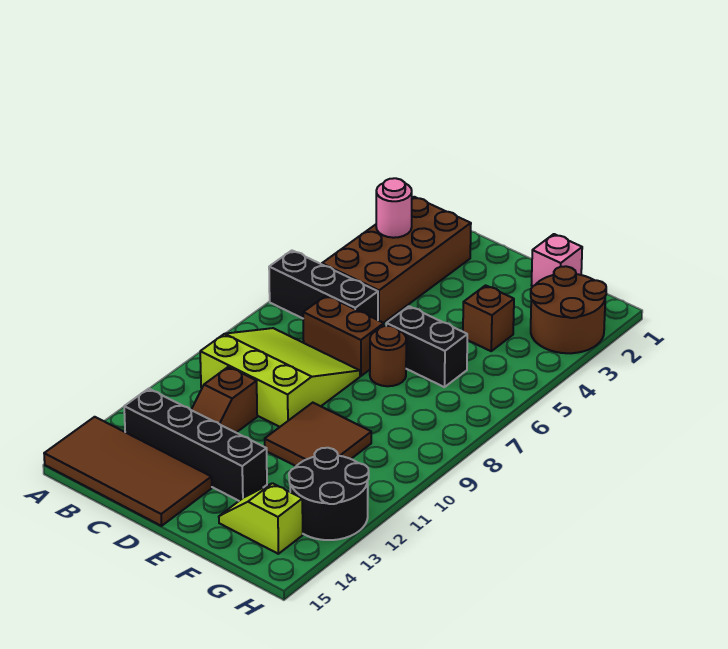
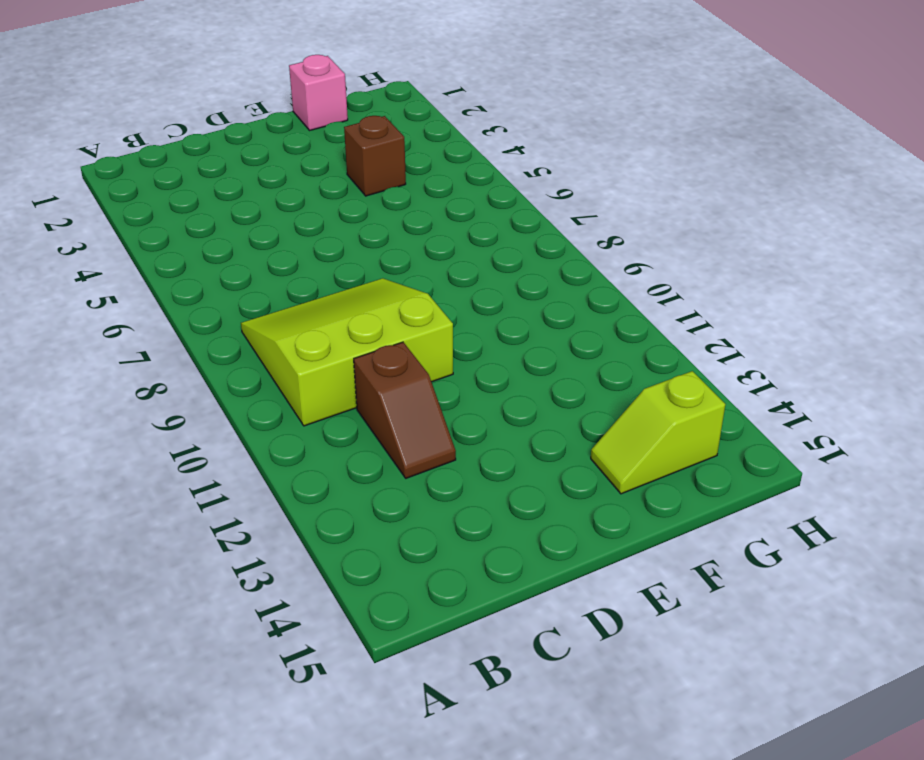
none -> black 1x3 brick [269,251,378,320]
none -> brown 2x4 tile [44,417,212,526]
none -> brown 2x4 brick [322,197,471,323]

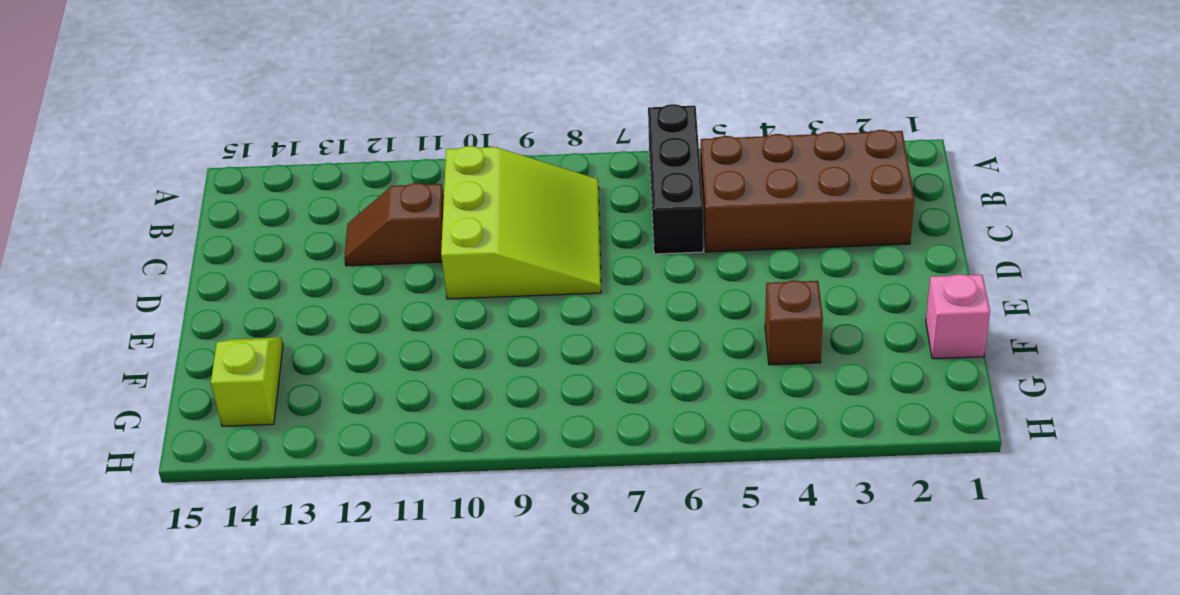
none -> brown 2x4 tile [44,417,212,526]
none -> black 1x4 brick [124,389,267,501]
none -> brown 1x2 brick [303,296,384,376]

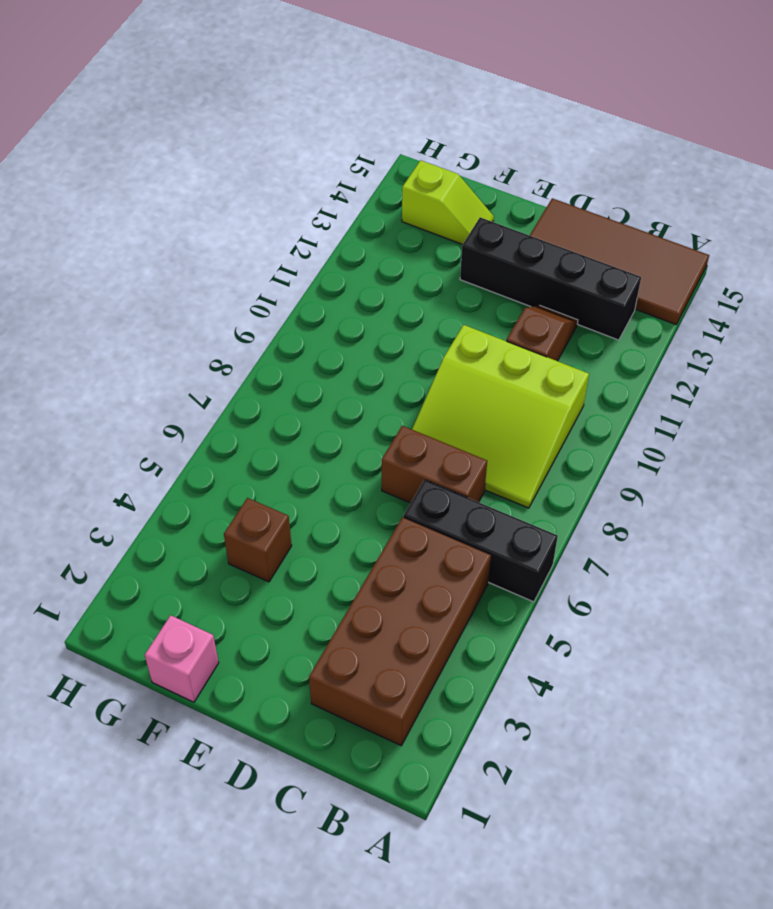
none -> black 1x2 brick [386,306,467,387]
none -> brown 1x1 round brick [370,326,406,386]
none -> brown 2x2 tile [265,403,371,466]

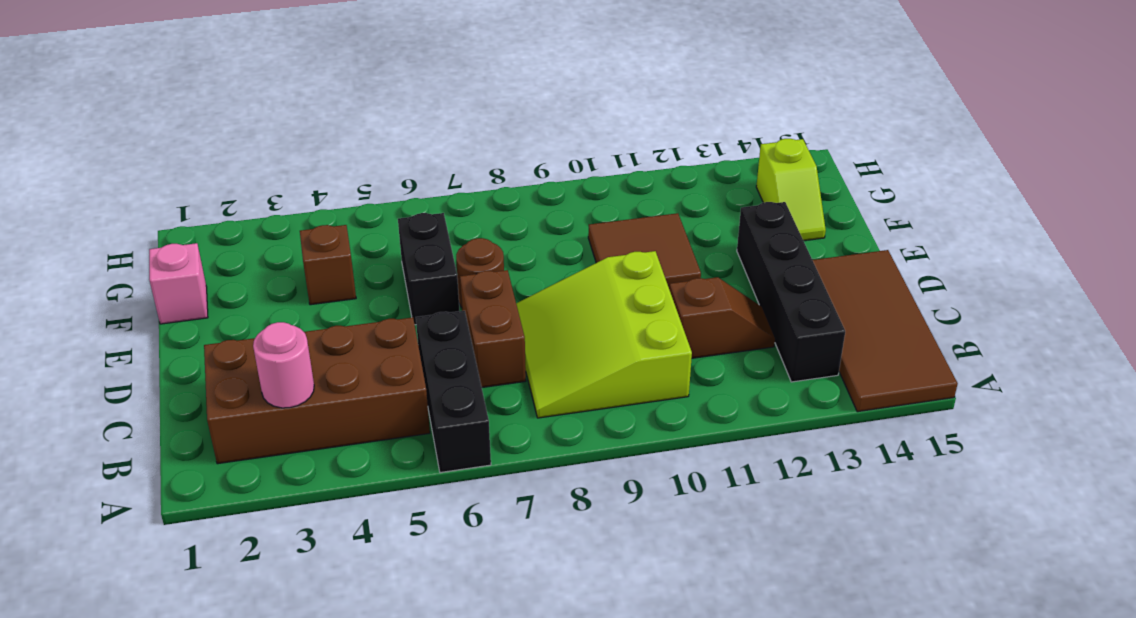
none -> brown 2x2 round brick [531,266,606,353]
none -> black 2x2 round brick [289,448,369,540]

